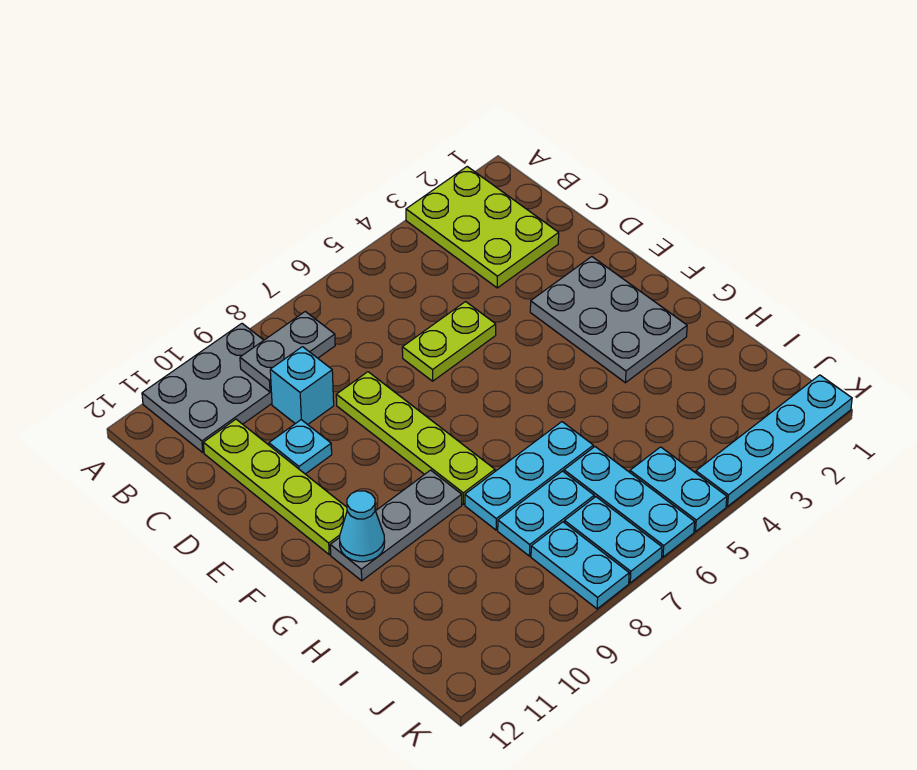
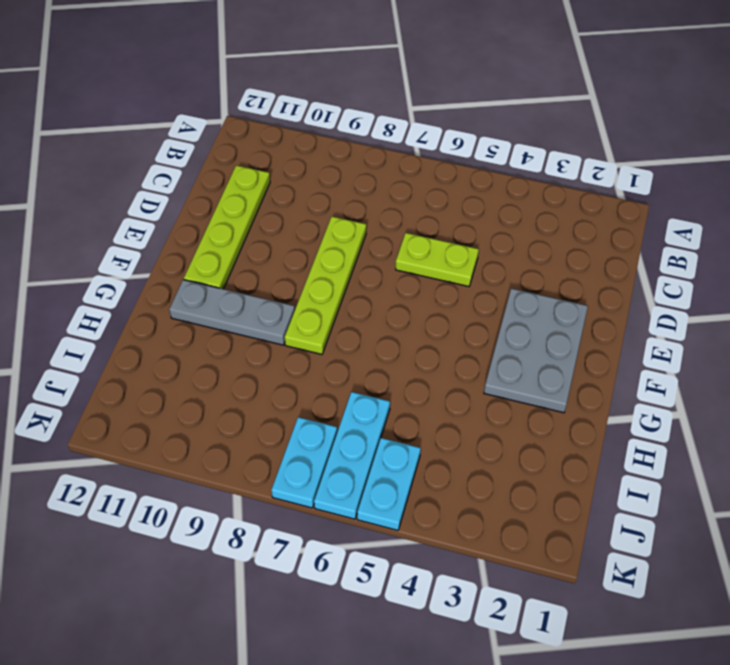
none -> lime 2x3 plate [406,167,559,288]
none -> grey 2x3 plate [142,323,272,452]
none -> cyan 1x1 brick [270,347,334,424]

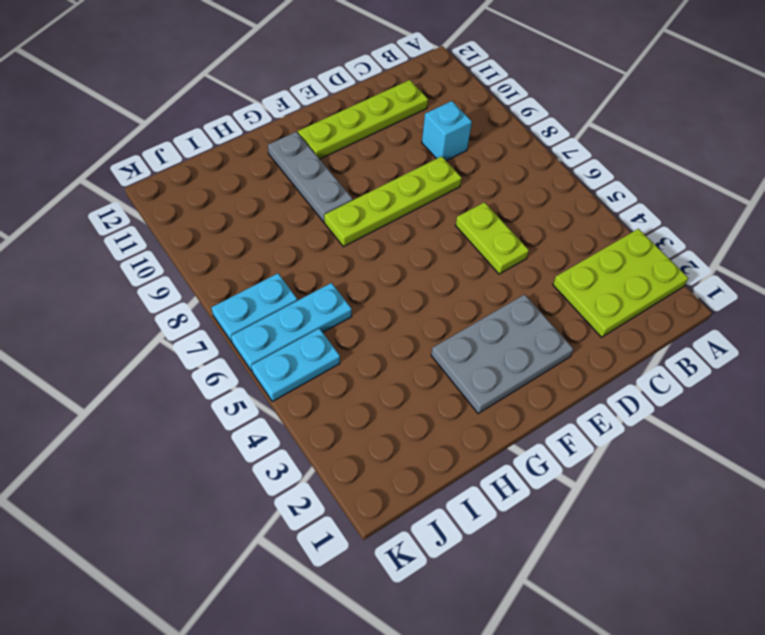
none -> grey 2x3 plate [142,323,272,452]
none -> cyan 1x1 plate [269,420,332,474]
none -> cyan 1x3 plate [465,422,593,530]

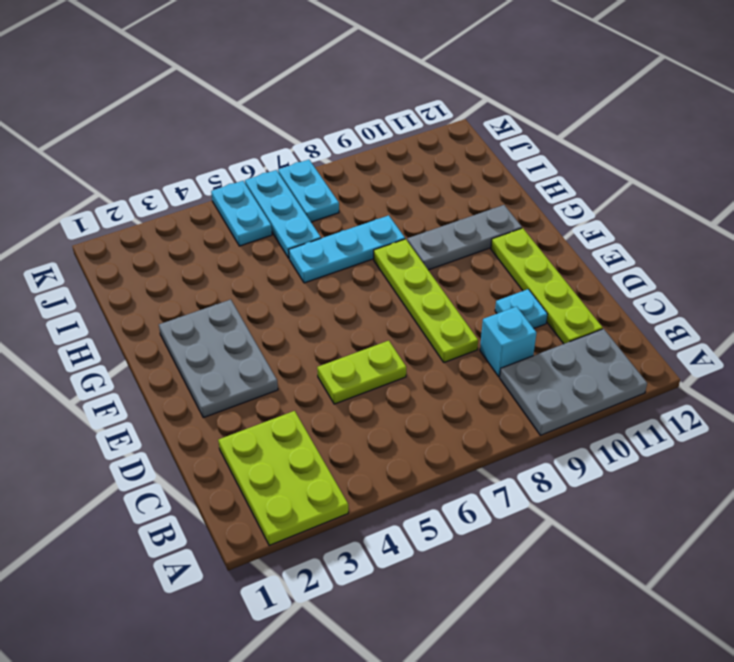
none -> cyan 1x2 plate [498,471,594,556]
none -> cyan 1x2 plate [531,522,629,609]
none -> cyan 1x4 plate [696,375,852,506]

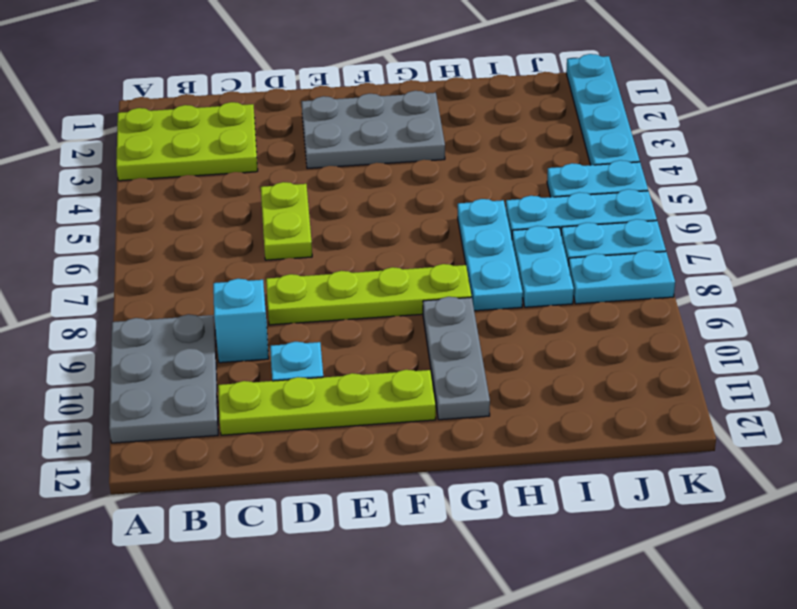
none -> grey 1x2 plate [240,312,335,392]
none -> cyan 1x1 cone [340,491,385,562]

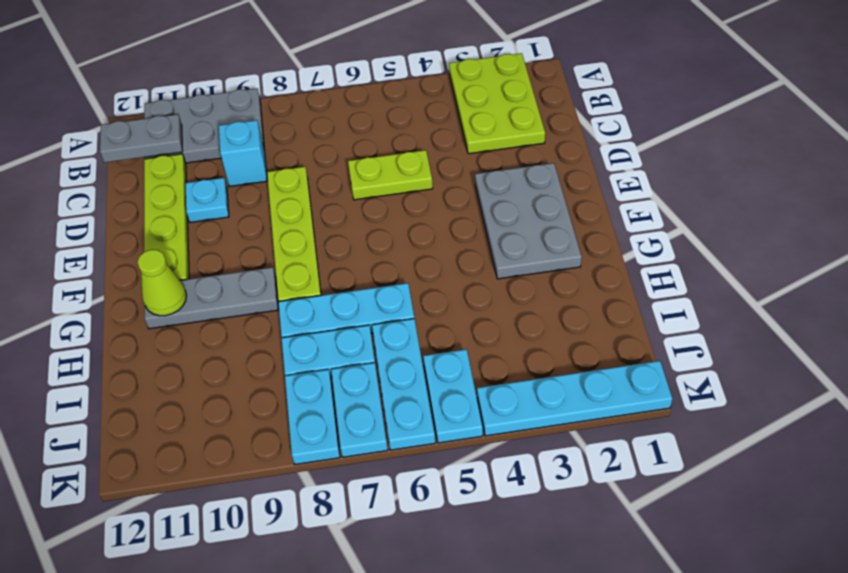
grey 1x2 plate [100,114,183,163] -> grey 1x2 plate moved to [240,312,335,392]
lime 1x1 cone [137,250,186,316] -> cyan 1x1 cone [340,491,385,562]

